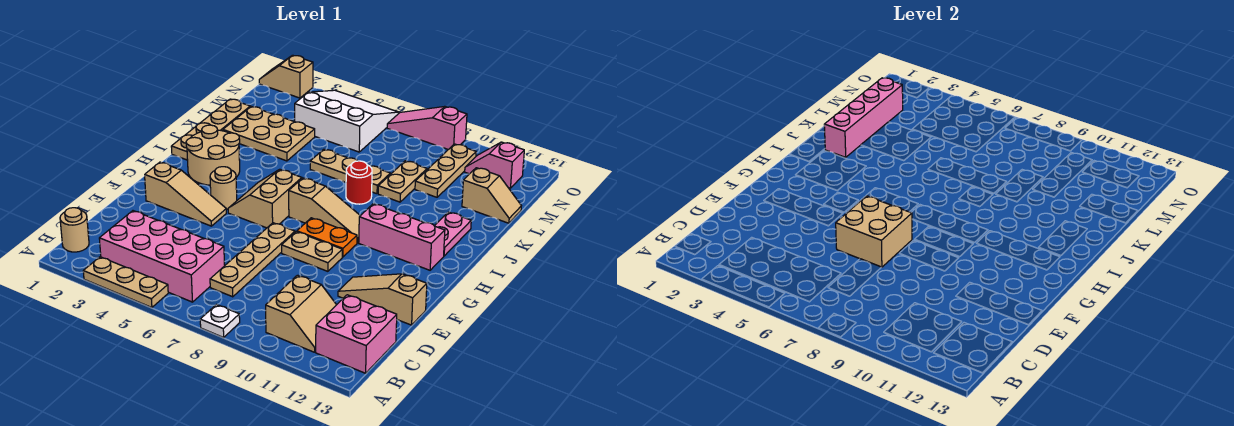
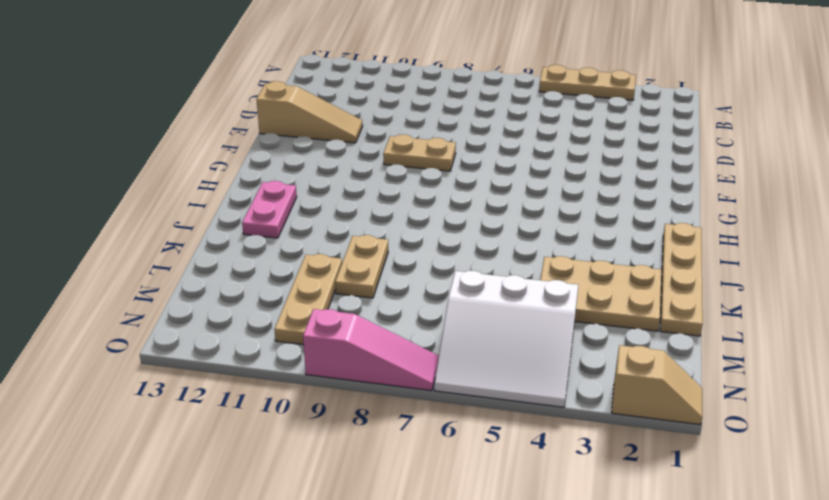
none -> white 1x1 plate [200,305,240,337]
none -> tan 1x1 round brick [60,208,89,252]
none -> pink 2x4 brick [99,211,225,302]
none -> tan 2x2 slope [266,275,336,352]

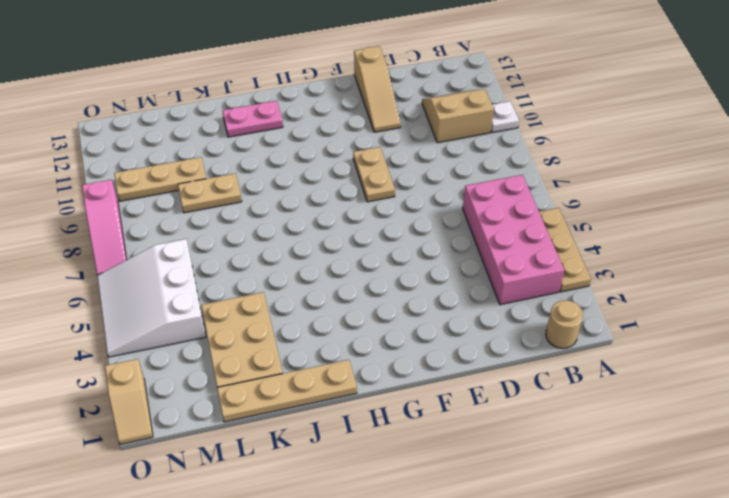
white 1x1 plate [491,101,519,133] -> white 1x1 plate moved to [200,305,240,337]
none -> pink 2x2 brick [316,295,397,373]
none -> tan 1x4 plate [210,223,295,297]
none -> tan 1x3 slope [145,162,226,226]
none -> tan 1x1 round brick [210,167,237,210]

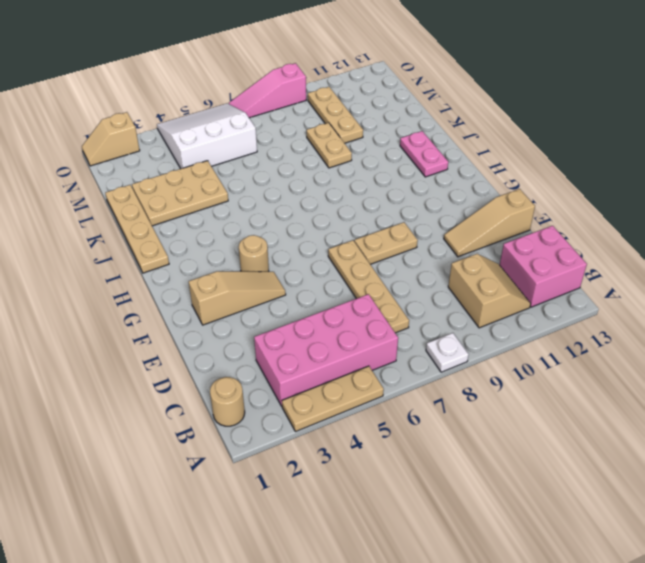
none -> tan 2x2 slope [228,169,302,228]
none -> orange 1x2 plate [297,218,357,257]
none -> tan 2x2 round brick [186,125,240,185]
none -> tan 1x3 slope [289,178,360,243]

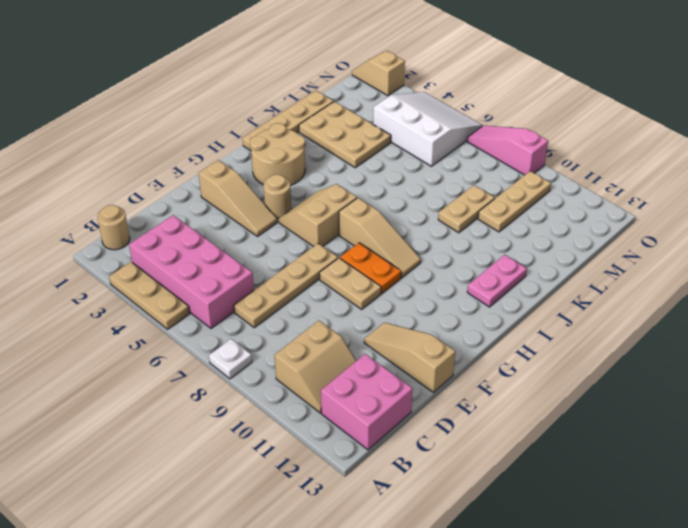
none -> pink 1x3 brick [359,204,445,270]
none -> red 1x1 round brick [346,161,372,204]
none -> tan 1x3 plate [310,149,390,194]
none -> tan 1x2 slope [462,168,521,223]

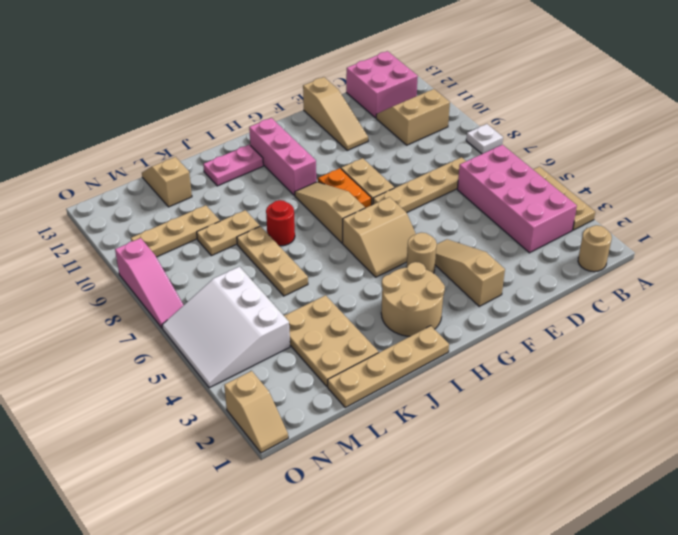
none -> pink 1x2 slope [465,142,524,188]
none -> tan 2x2 brick [836,196,912,267]
none -> pink 1x4 brick [824,78,903,157]

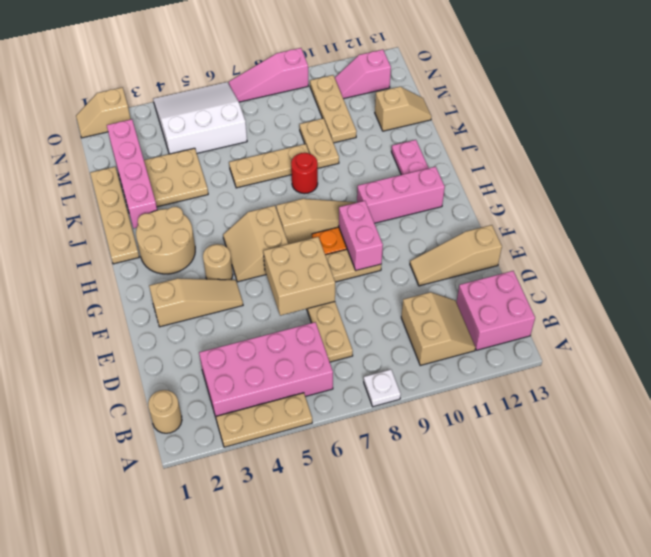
pink 1x2 brick [339,201,383,271] -> none

